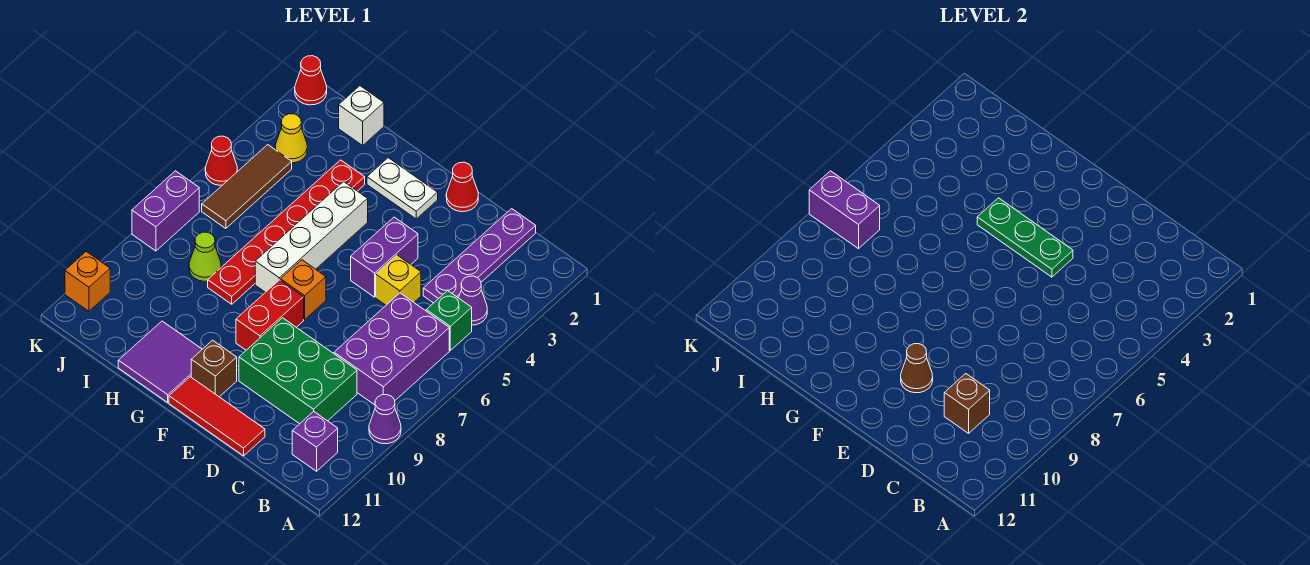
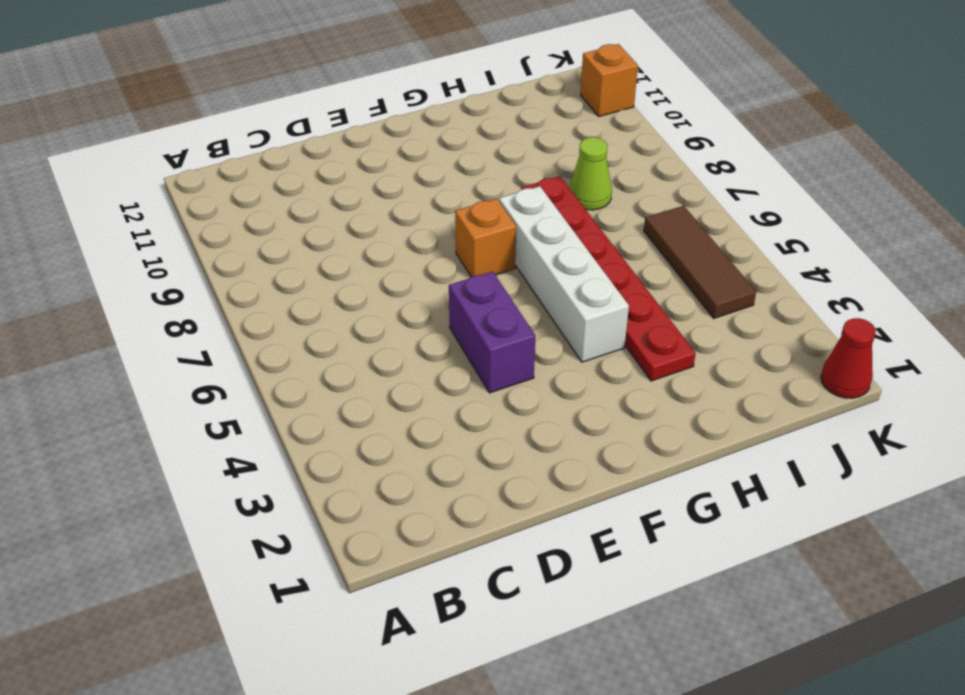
none -> purple 1x1 cone [369,395,401,444]
none -> purple 1x1 cone [459,276,487,325]
none -> green 1x1 brick [426,291,472,350]
none -> purple 2x3 brick [334,293,449,405]

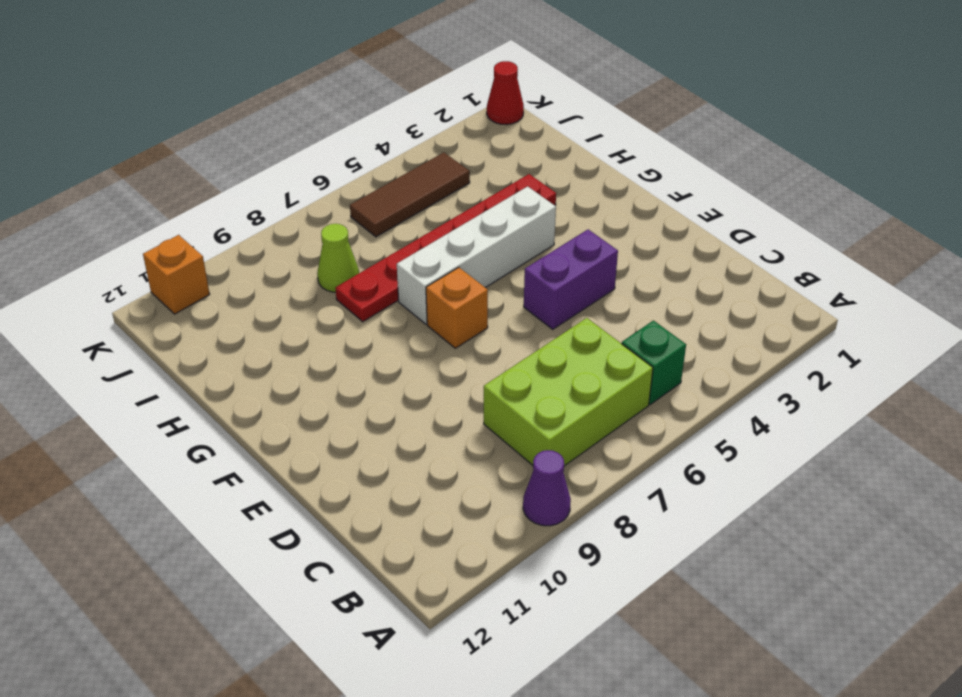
lime 2x3 brick [484,318,653,466] -> purple 2x3 brick [334,293,449,405]
none -> purple 1x1 cone [459,276,487,325]
none -> purple 1x1 brick [292,411,338,471]
none -> purple 1x4 plate [423,209,536,303]
none -> green 2x3 brick [239,318,357,424]

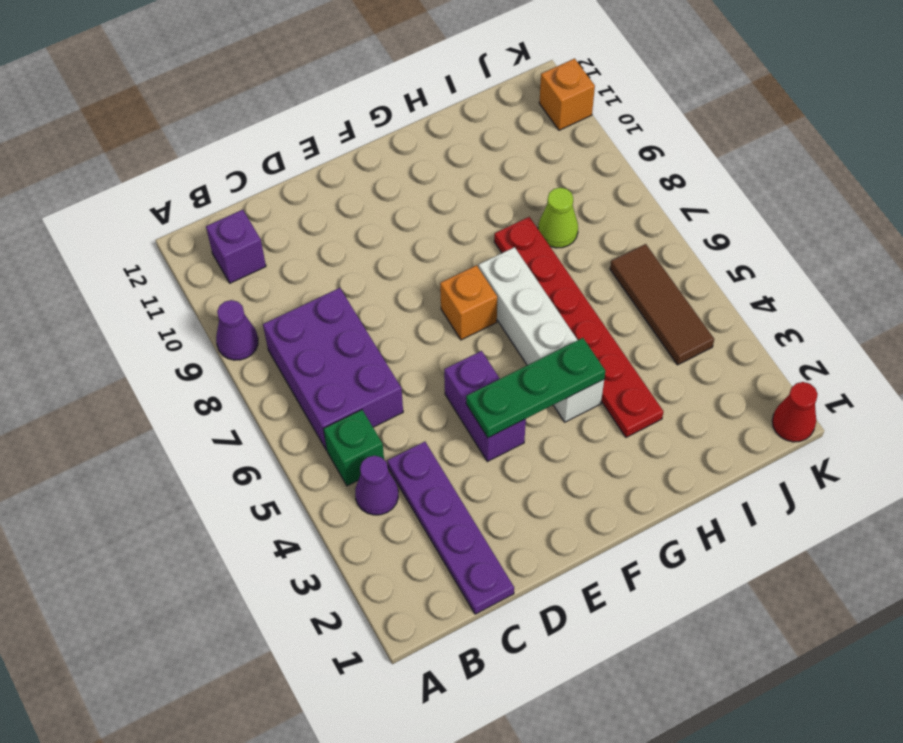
none -> green 2x3 brick [239,318,357,424]
none -> yellow 1x1 brick [376,255,421,305]
none -> red 1x3 tile [169,377,265,456]
none -> red 1x1 cone [446,162,478,212]

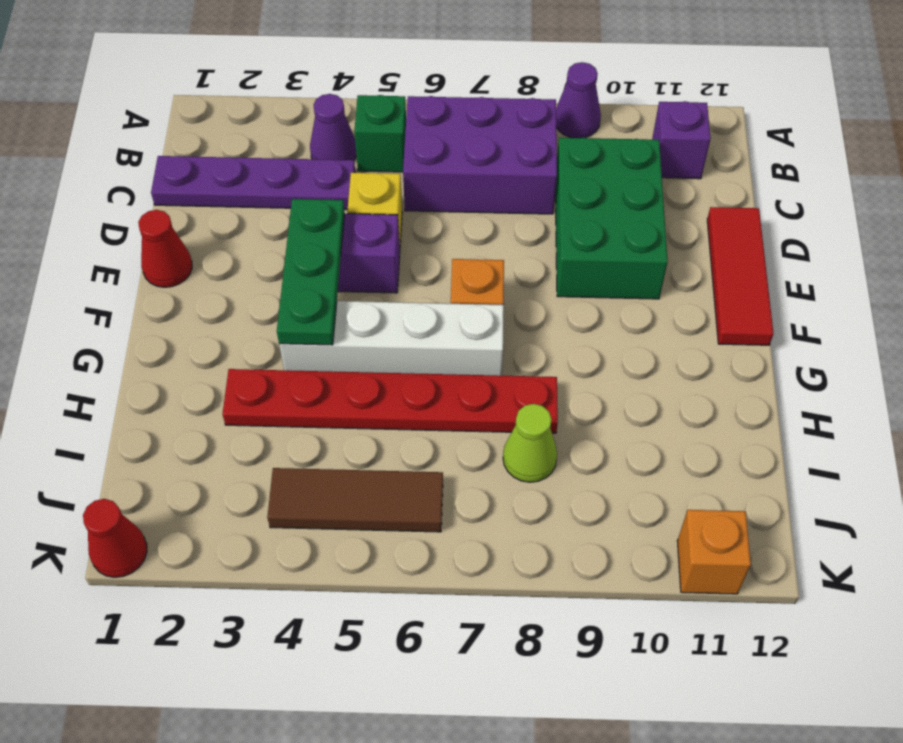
none -> white 1x2 plate [367,158,438,219]
none -> red 1x2 brick [236,280,304,350]
none -> brown 1x1 brick [191,340,237,397]
none -> purple 2x2 tile [118,321,202,402]

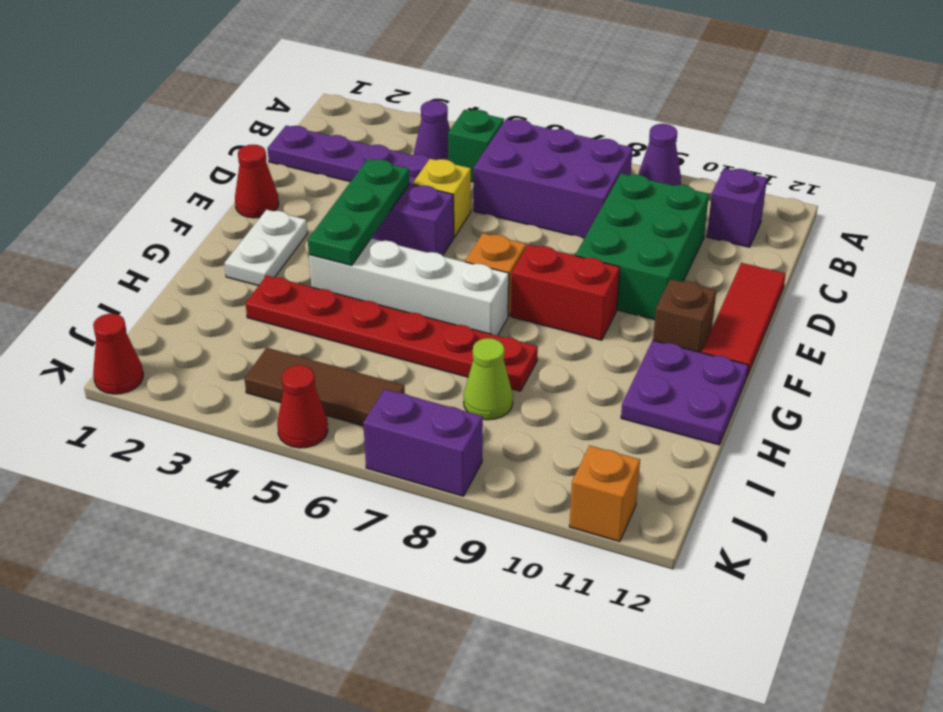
purple 2x2 plate [621,340,748,445] -> purple 2x2 tile [118,321,202,402]
none -> white 1x1 brick [339,86,384,145]
none -> yellow 1x1 cone [275,114,307,163]
none -> brown 1x1 brick [944,374,990,433]
none -> brown 1x1 cone [901,344,933,393]

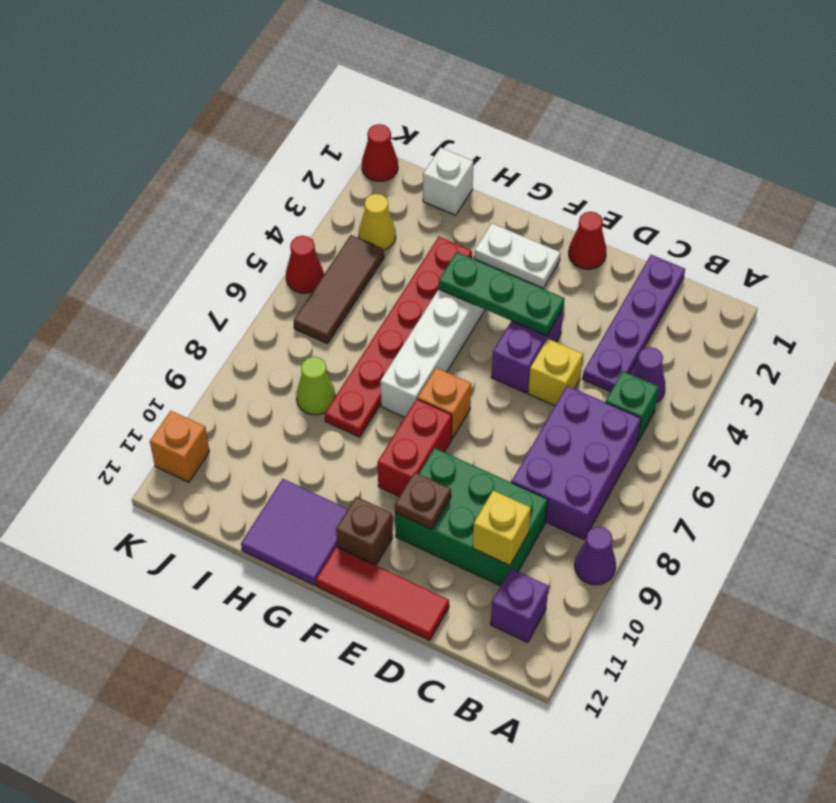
yellow 1x1 brick [473,491,531,565] -> brown 1x1 brick [944,374,990,433]
brown 1x1 plate [395,472,451,529] -> brown 1x1 cone [901,344,933,393]
none -> purple 1x2 brick [132,171,199,251]
none -> purple 1x2 brick [809,171,880,249]

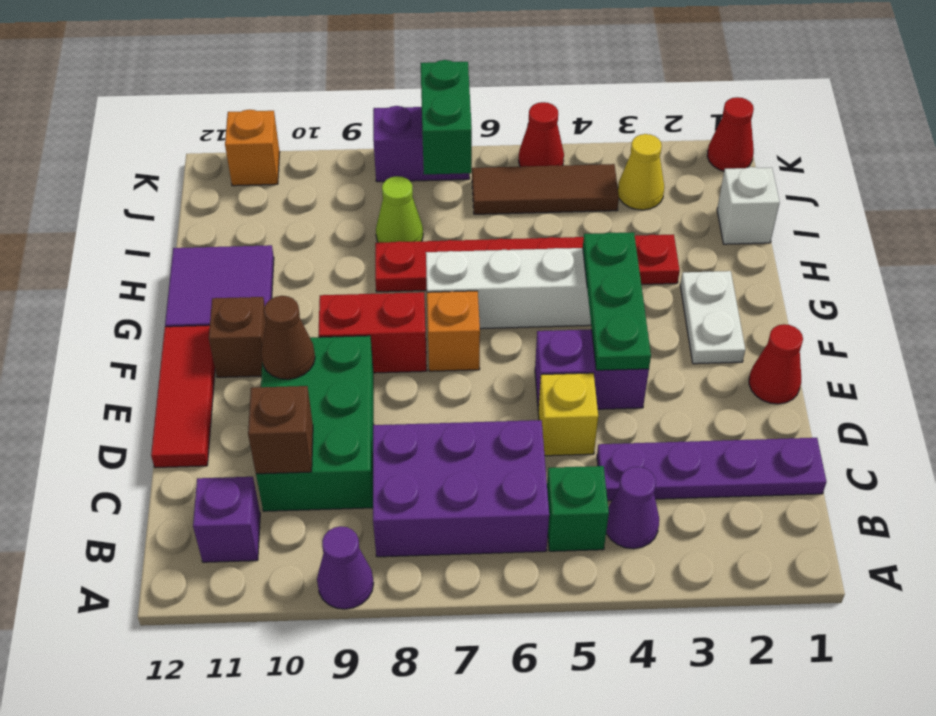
green 1x2 brick [421,60,472,174] -> purple 1x2 brick [809,171,880,249]

